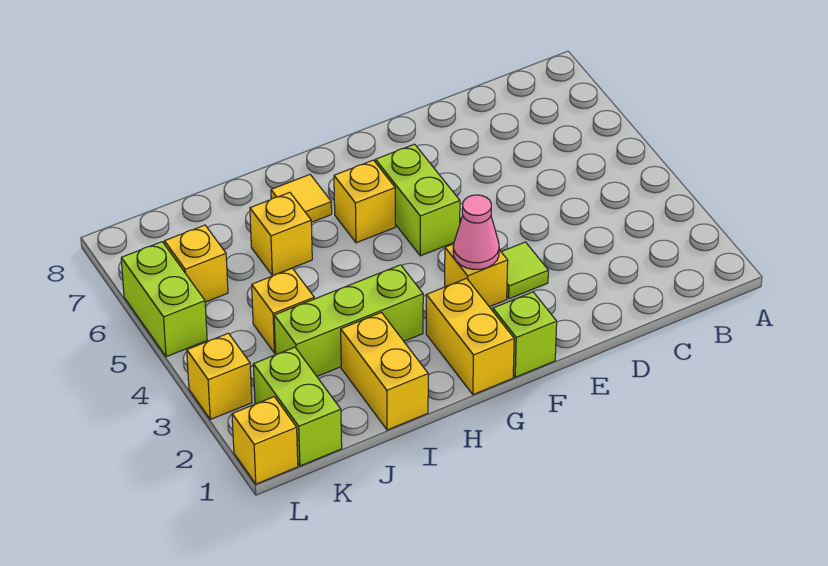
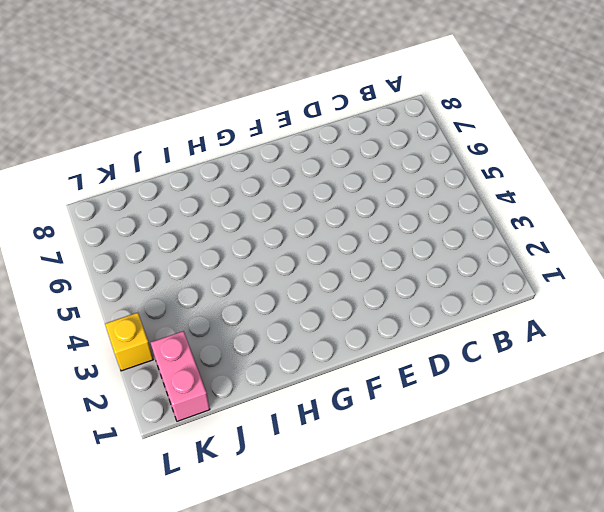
pink 1x2 brick [151,331,210,421] -> lime 1x2 brick [253,347,342,466]
none -> lime 1x1 tile [502,242,548,299]
none -> lime 1x1 brick [493,292,557,377]
none -> yellow 1x1 brick [445,244,508,307]

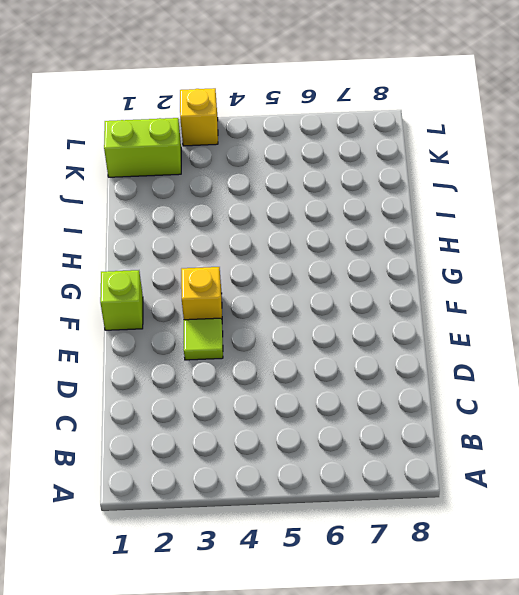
none -> lime 1x2 brick [375,144,460,256]
none -> yellow 1x2 brick [426,278,514,395]
none -> yellow 1x1 brick [334,160,395,243]

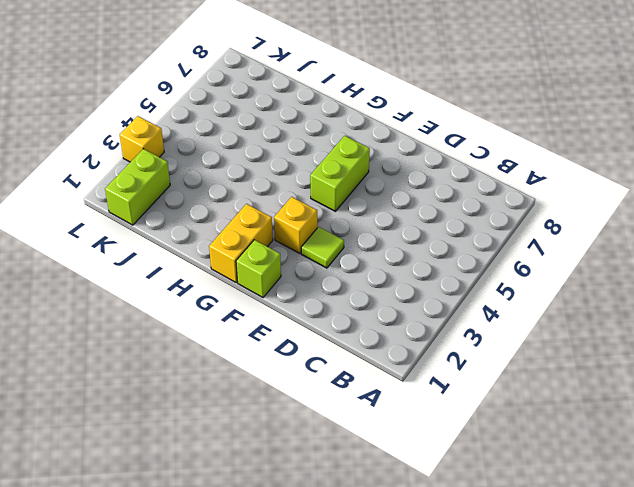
none -> yellow 1x1 brick [334,160,395,243]
none -> lime 1x3 brick [274,265,423,376]
none -> yellow 1x1 tile [271,175,332,222]

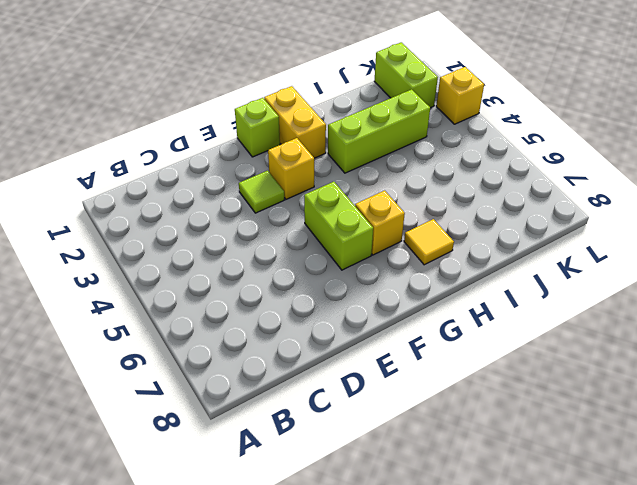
none -> yellow 1x2 brick [341,313,428,430]
none -> yellow 1x1 brick [250,192,312,276]
none -> yellow 1x1 brick [252,268,314,353]

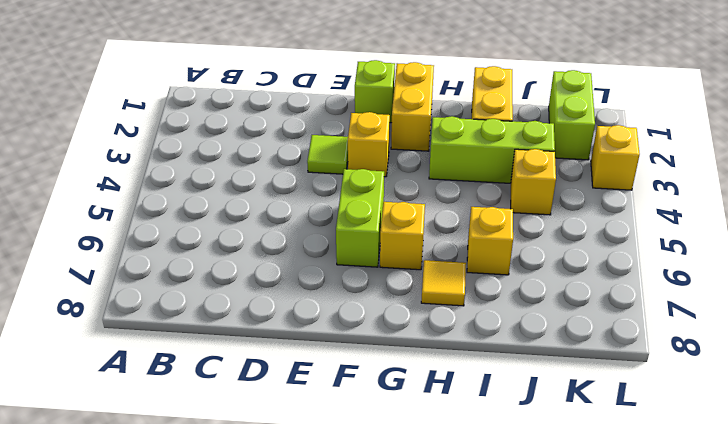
none -> yellow 1x1 brick [164,225,228,302]
none -> yellow 1x1 brick [232,397,298,484]
none -> lime 1x2 brick [121,242,207,357]

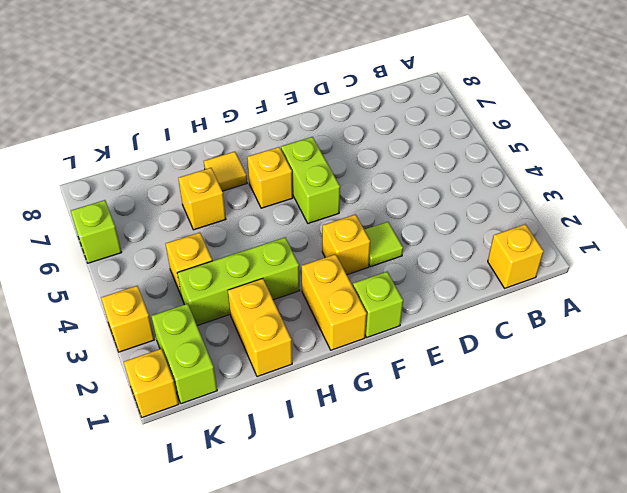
yellow 1x1 brick [488,224,544,288] -> yellow 1x1 brick moved to [164,225,228,302]
lime 1x1 brick [71,200,122,263] -> lime 1x2 brick [121,242,207,357]
none -> pink 1x1 cone [453,195,499,269]

